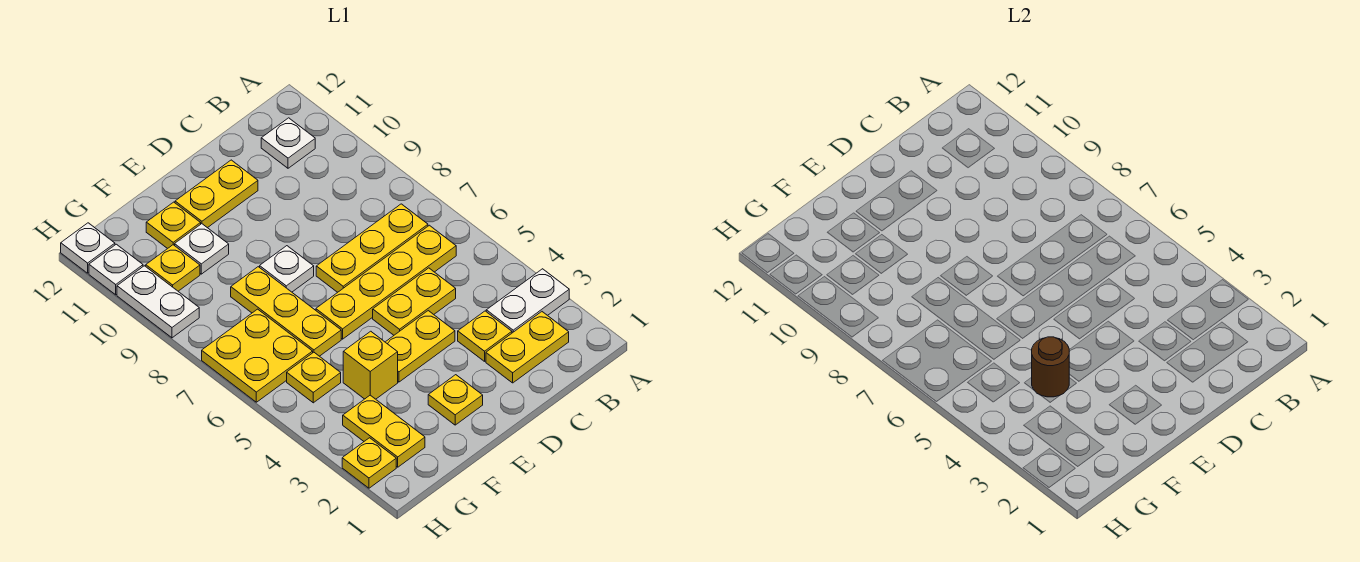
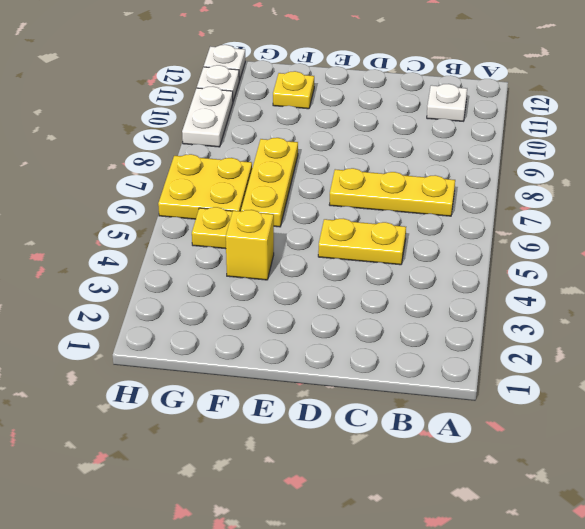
none -> white 1x2 plate [486,269,569,333]
none -> yellow 1x2 plate [486,312,569,383]
none -> yellow 1x4 plate [316,225,456,339]

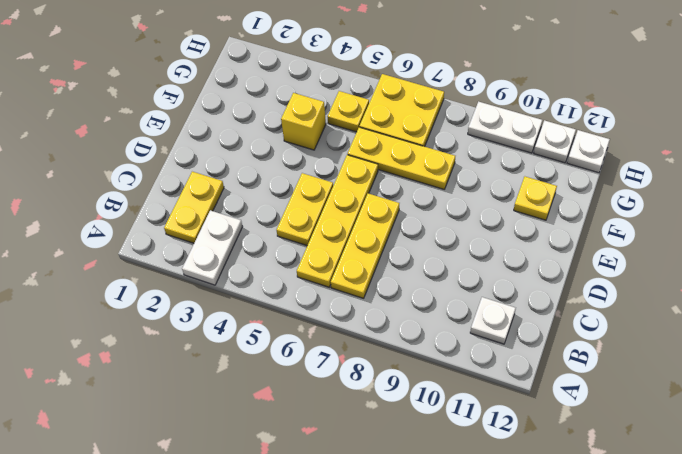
none -> yellow 1x1 plate [458,311,512,361]
none -> yellow 1x2 plate [386,311,455,382]
none -> yellow 1x2 plate [175,160,258,228]

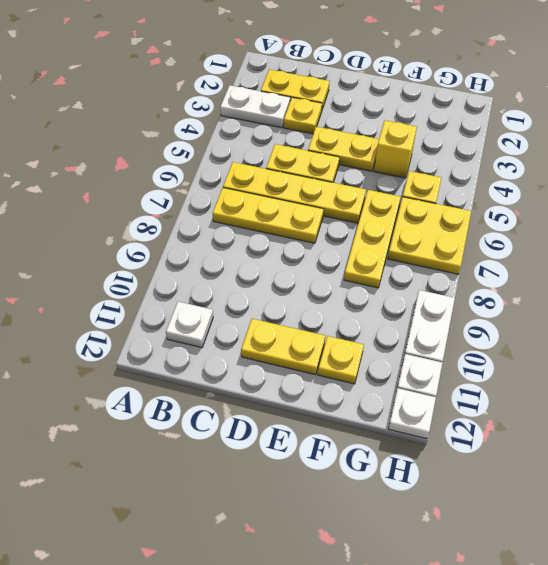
none -> yellow 1x1 plate [428,375,483,425]
none -> white 1x1 plate [260,246,314,292]
none -> white 1x1 plate [175,224,229,274]

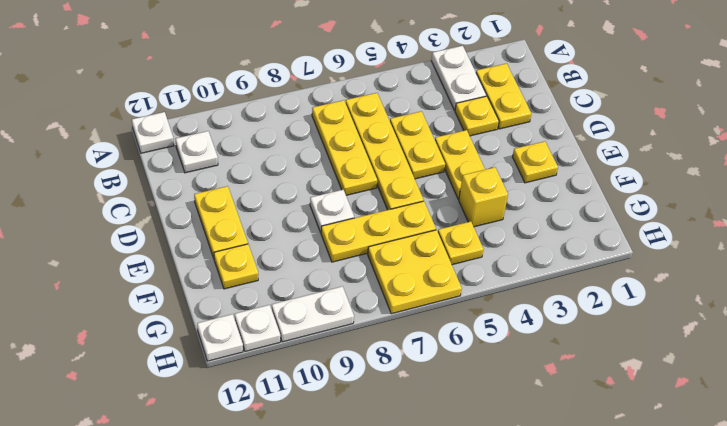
white 1x1 plate [132,112,174,153] -> white 1x1 plate moved to [175,224,229,274]
none -> yellow 1x2 plate [343,395,425,467]
none -> yellow 1x1 plate [146,245,200,291]
none -> yellow 1x1 plate [342,438,396,488]

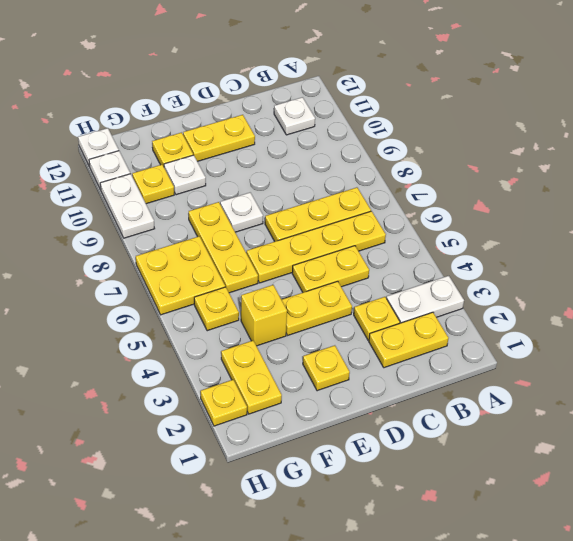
none -> brown 1x1 round brick [1032,337,1069,397]

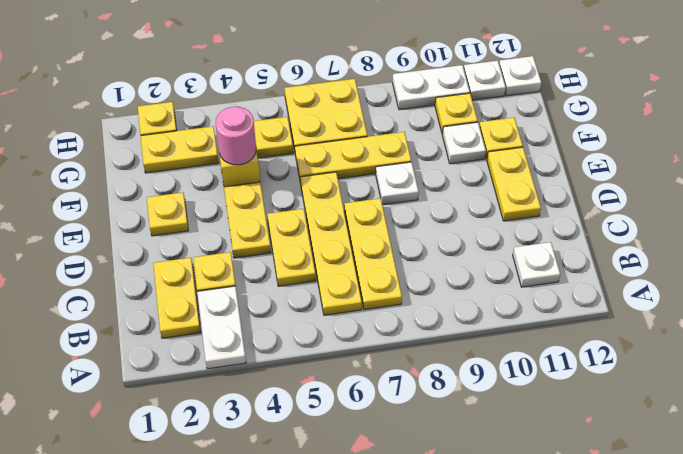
pink 1x1 round brick [216,107,256,165] -> brown 1x1 round brick [1032,337,1069,397]

